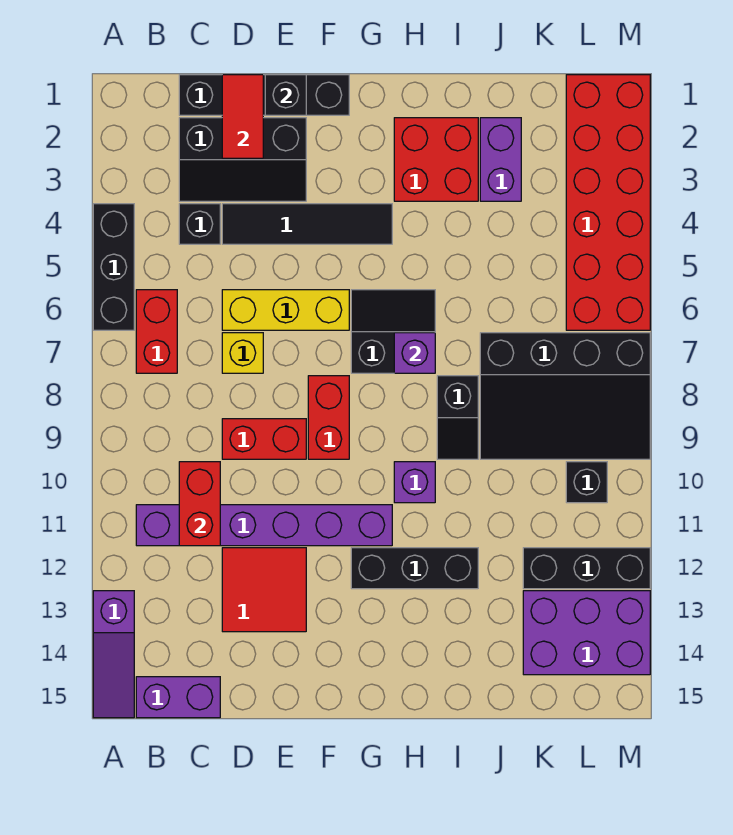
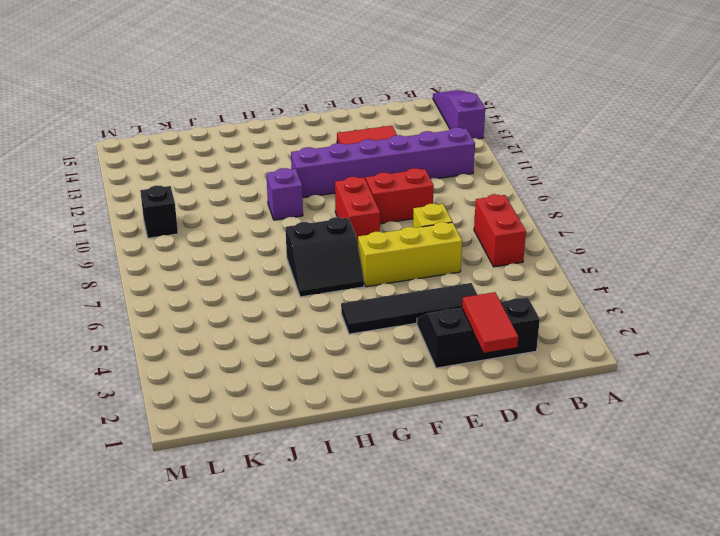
none -> black 1x3 brick [93,204,134,330]
none -> purple 1x2 brick [136,677,220,718]
none -> black 1x4 brick [179,75,349,115]

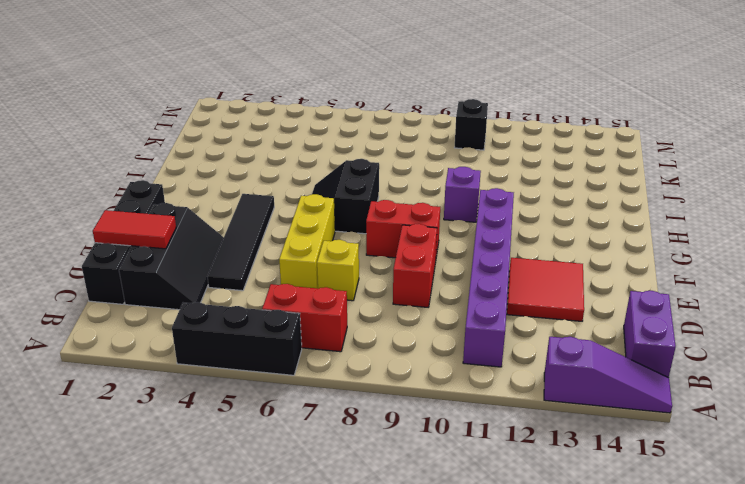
none -> black 1x1 brick [179,204,220,244]
none -> black 1x3 brick [351,548,478,589]
none -> red 2x2 brick [394,118,478,201]

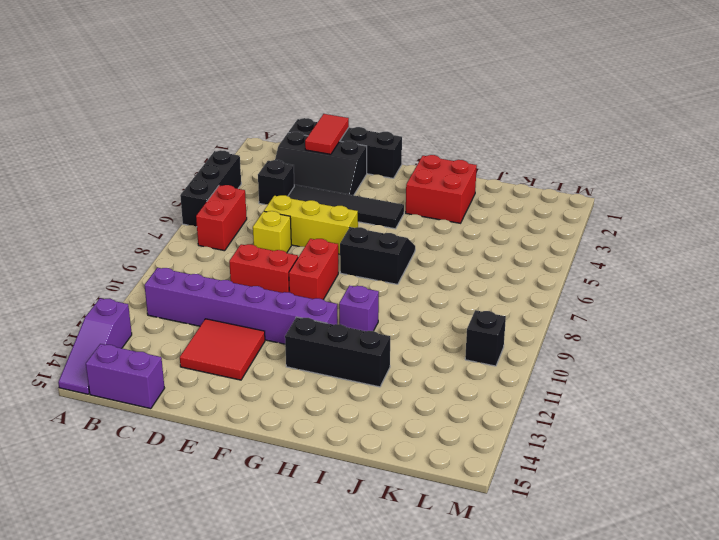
none -> black 1x2 slope [437,376,478,459]
none -> purple 1x2 brick [480,118,521,201]
none -> black 3x4 slope [480,333,650,459]

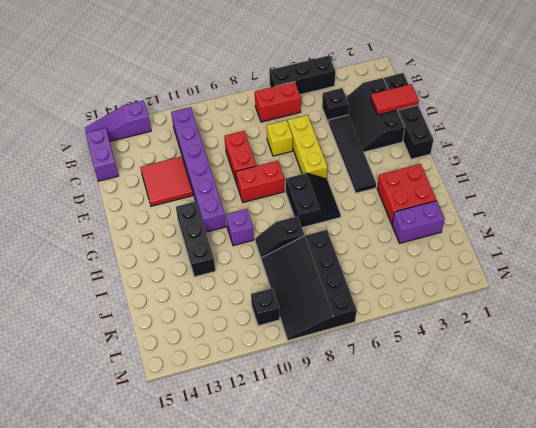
none -> black 1x3 brick [523,548,650,589]
none -> purple 2x3 brick [523,591,650,675]
none -> red 2x6 brick [566,75,650,330]

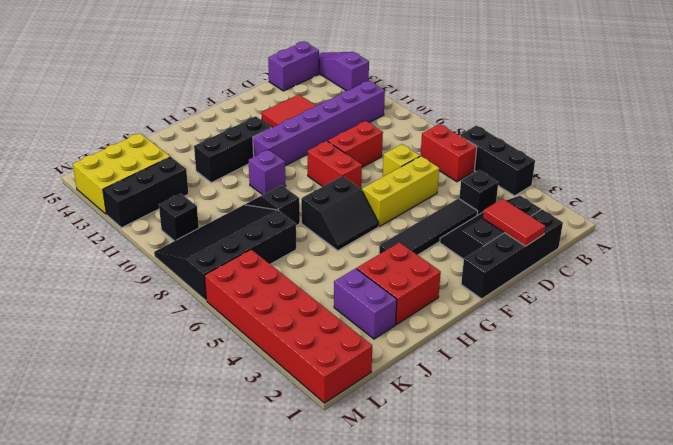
yellow 2x3 brick [73,133,170,214] -> purple 2x3 brick [523,591,650,675]
none -> red 1x2 brick [179,462,220,546]
none -> black 1x1 brick [265,75,306,115]
none -> purple 1x1 brick [394,333,435,373]

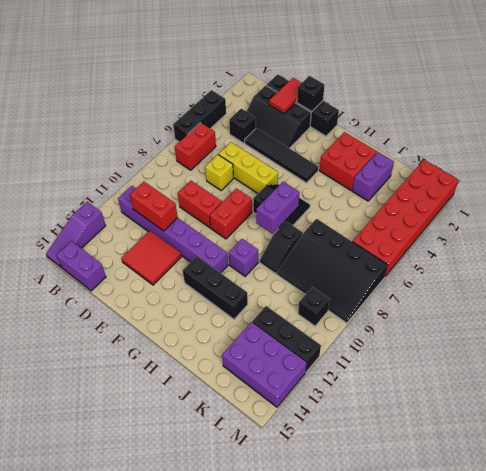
red 1x2 brick [130,182,178,231] -> red 1x2 brick turned to [179,462,220,546]
purple 1x2 brick [256,182,300,234] -> purple 1x1 brick [394,333,435,373]

